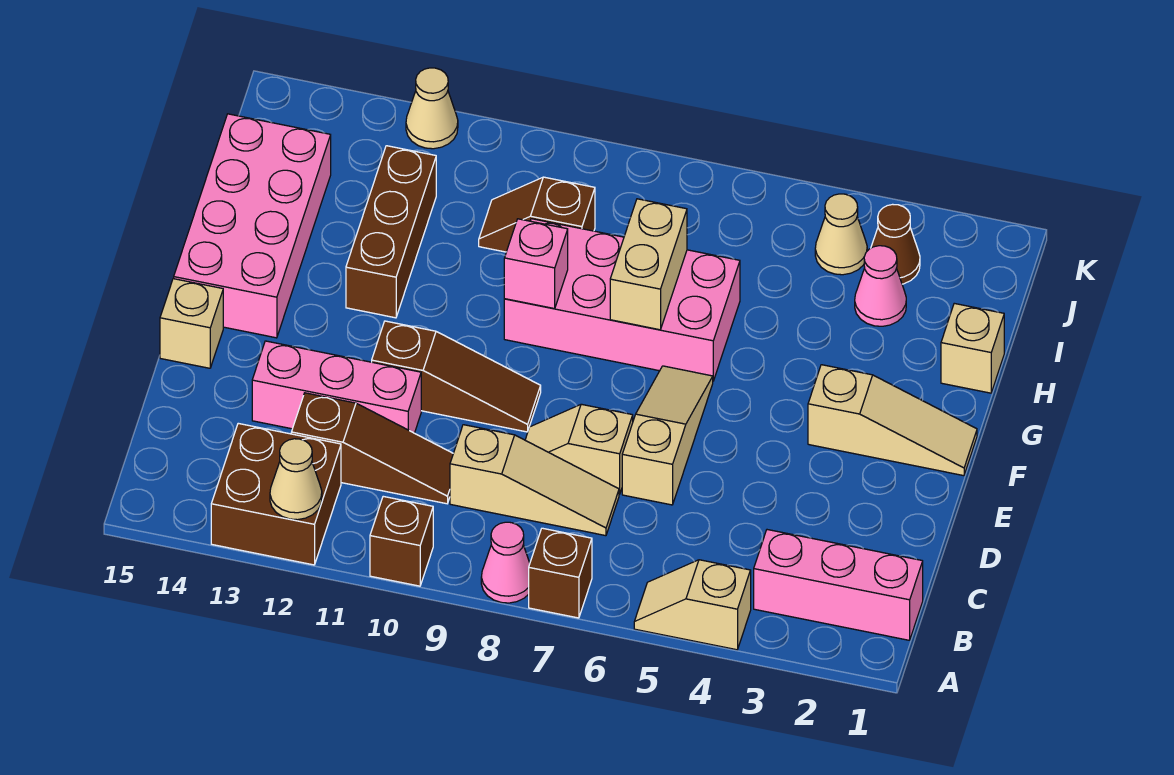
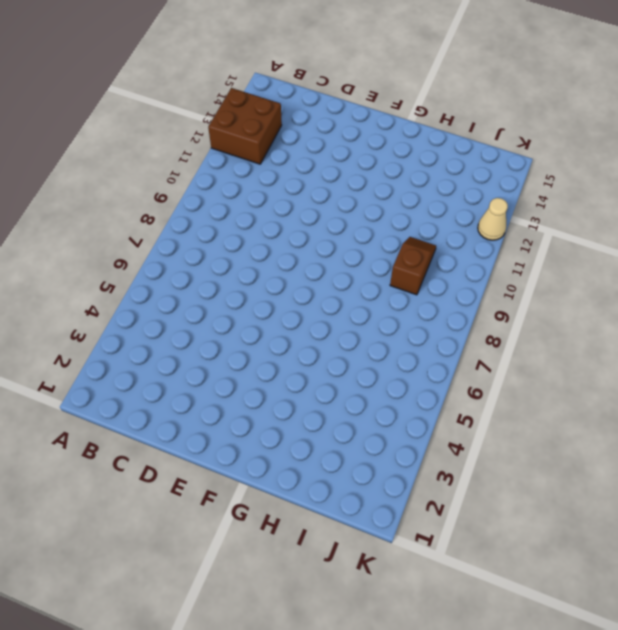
none -> tan 1x2 slope [634,560,751,650]
none -> brown 1x1 brick [529,528,592,618]
none -> pink 1x1 cone [481,522,530,603]

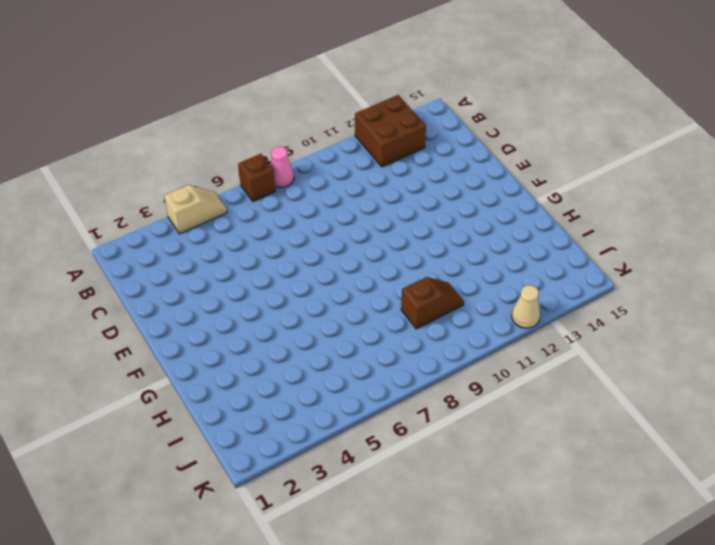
none -> brown 1x1 brick [370,496,433,586]
none -> pink 1x3 brick [754,530,923,640]
none -> tan 1x3 slope [450,425,619,536]

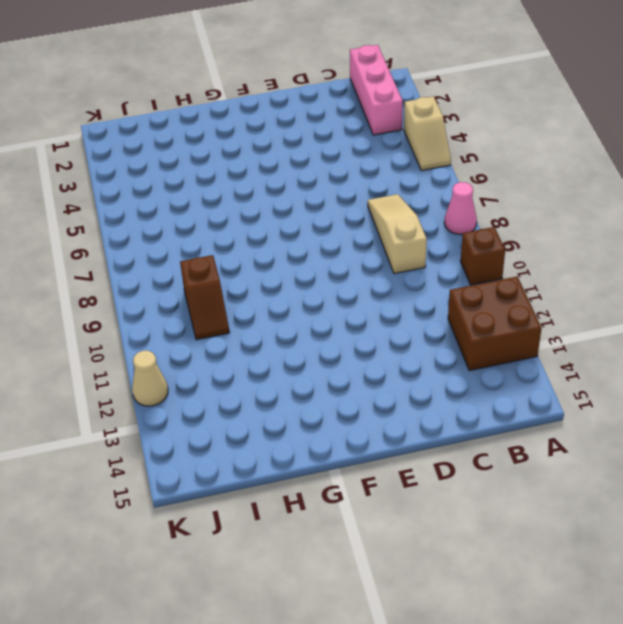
none -> brown 1x1 brick [529,528,592,618]
none -> brown 1x3 slope [291,393,453,504]
none -> tan 1x3 slope [622,366,713,505]

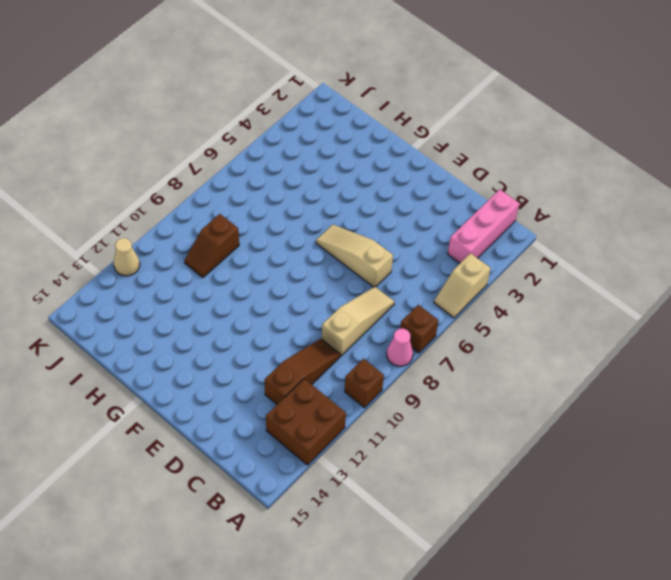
none -> tan 1x2 slope [525,404,633,494]
none -> pink 1x3 brick [252,341,421,433]
none -> brown 1x3 slope [372,321,541,432]

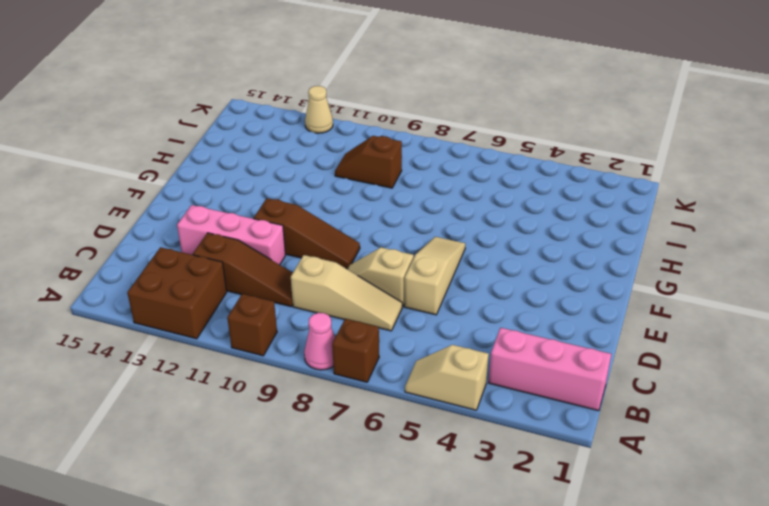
none -> tan 1x1 brick [160,279,223,368]
none -> tan 1x3 slope [808,365,977,476]
none -> pink 2x4 brick [174,114,331,338]

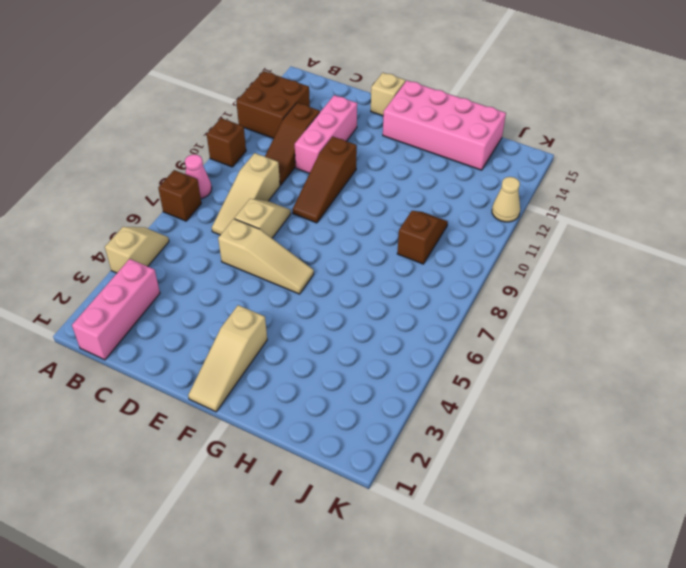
none -> pink 2x4 brick [504,219,740,381]
none -> brown 1x3 brick [346,146,436,318]
none -> tan 1x1 brick [941,303,1004,393]

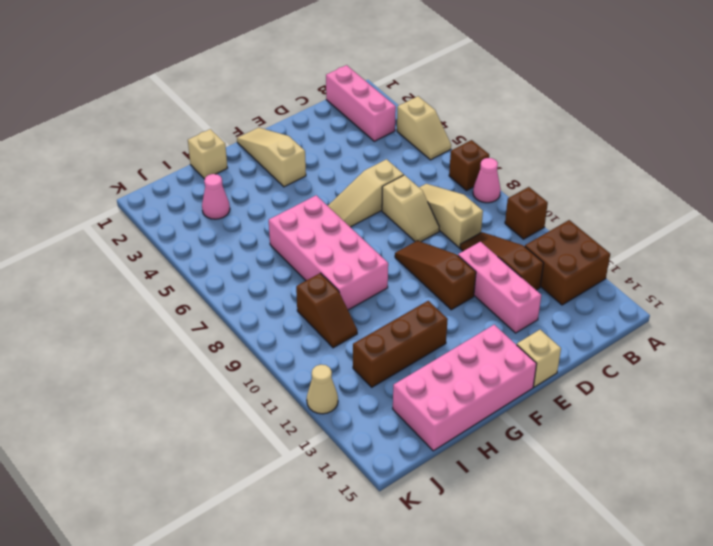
none -> brown 1x1 cone [871,204,920,284]
none -> tan 1x1 cone [815,194,867,275]
none -> tan 1x1 cone [270,439,322,520]

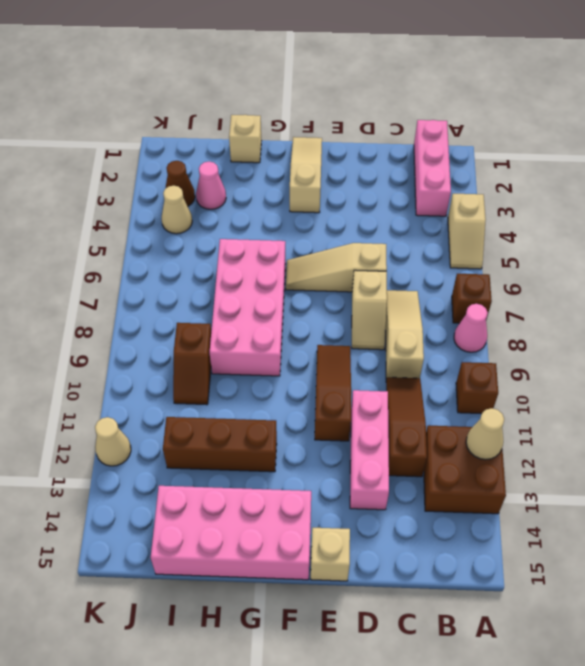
none -> tan 1x2 brick [610,199,687,330]
none -> pink 1x1 brick [504,219,568,309]

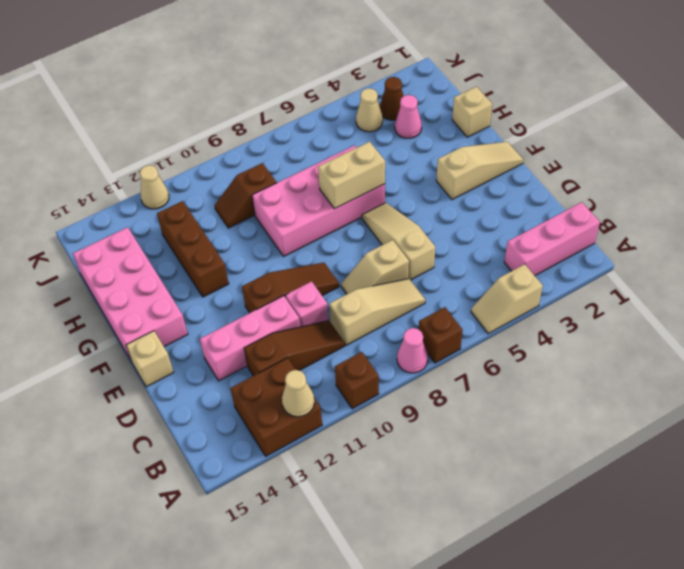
pink 1x1 brick [285,281,328,327] -> pink 1x1 brick moved to [504,219,568,309]
tan 1x2 brick [318,142,385,209] -> tan 1x2 brick turned to [610,199,687,330]

